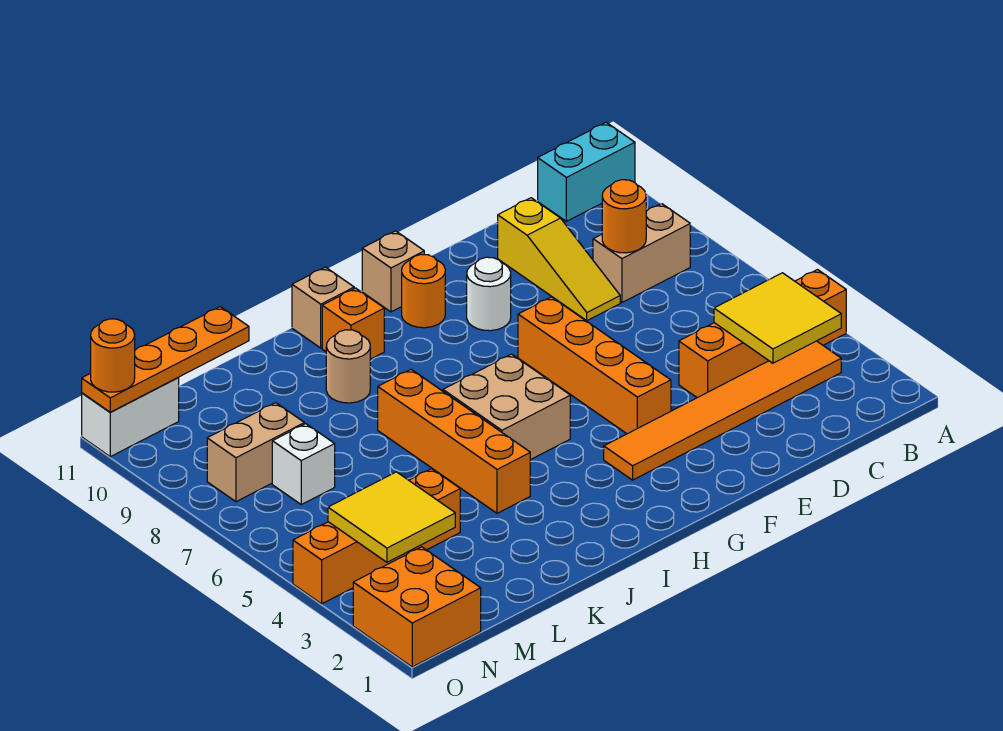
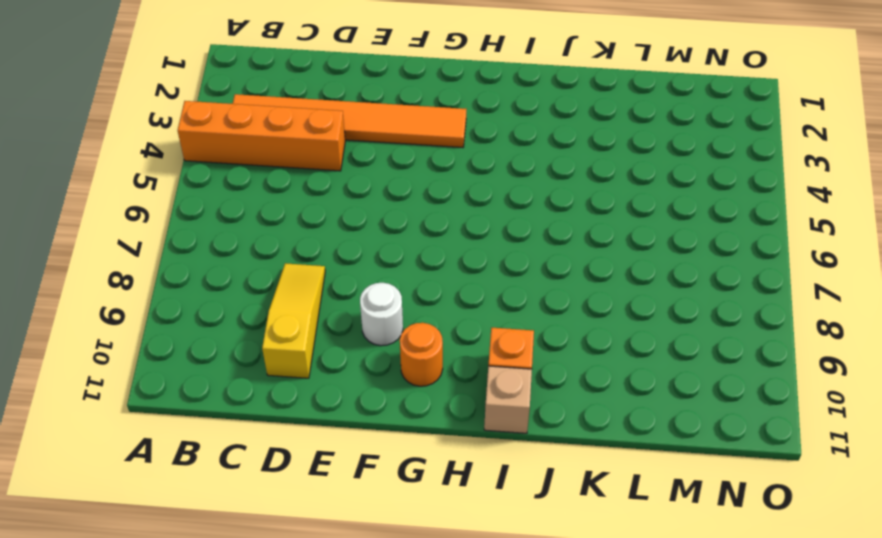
none -> cyan 1x2 brick [538,122,635,221]
none -> tan 1x2 brick [593,204,690,303]
none -> orange 1x4 brick [518,297,671,434]

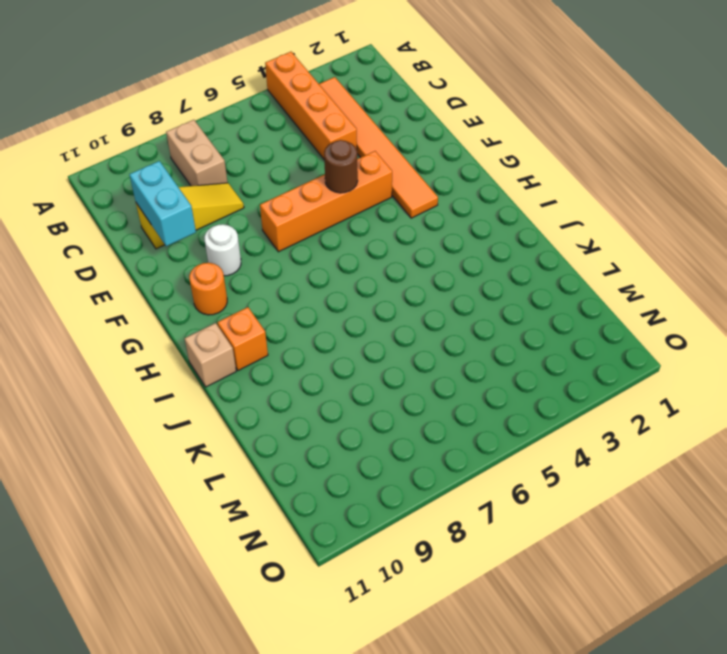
cyan 1x2 brick [129,161,196,246] -> cyan 1x2 brick moved to [538,122,635,221]
brown 1x1 round brick [324,140,358,193] -> none
none -> tan 1x1 brick [362,231,424,312]
none -> tan 2x2 brick [443,354,570,460]
none -> orange 1x4 brick [378,369,530,513]

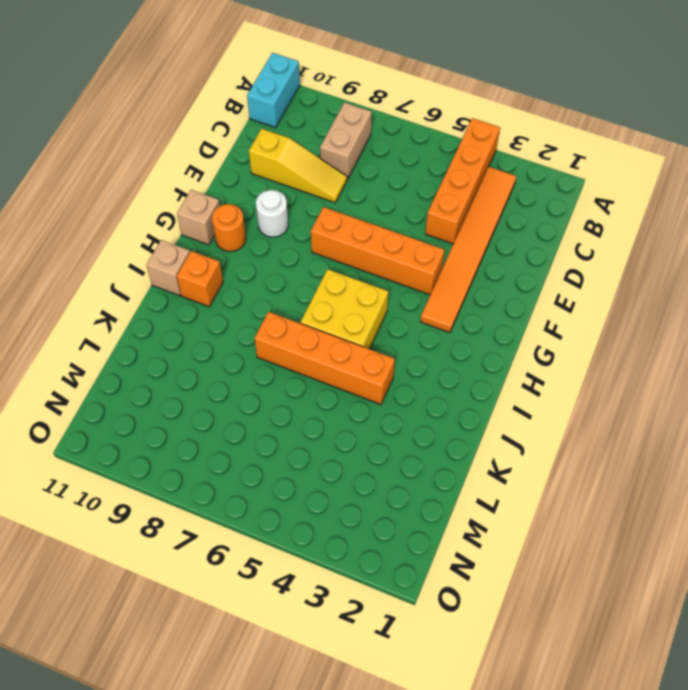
yellow 2x2 brick [301,269,389,349] -> tan 2x2 brick [443,354,570,460]
none -> tan 1x1 round brick [326,330,370,403]
none -> orange 1x4 brick [293,469,460,604]
none -> white 1x1 brick [272,424,335,504]

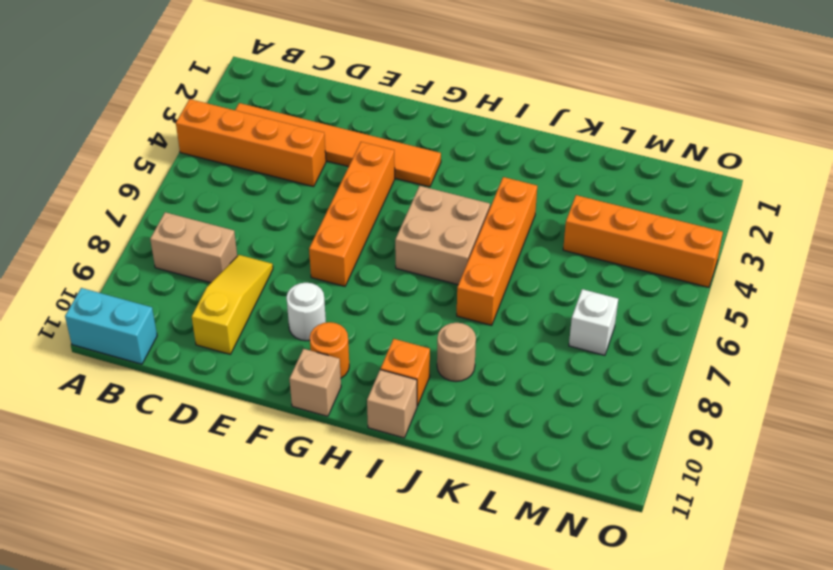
none -> tan 1x2 brick [207,403,304,502]
none -> orange 2x2 brick [353,547,481,667]
none -> white 1x2 brick [82,377,179,457]

